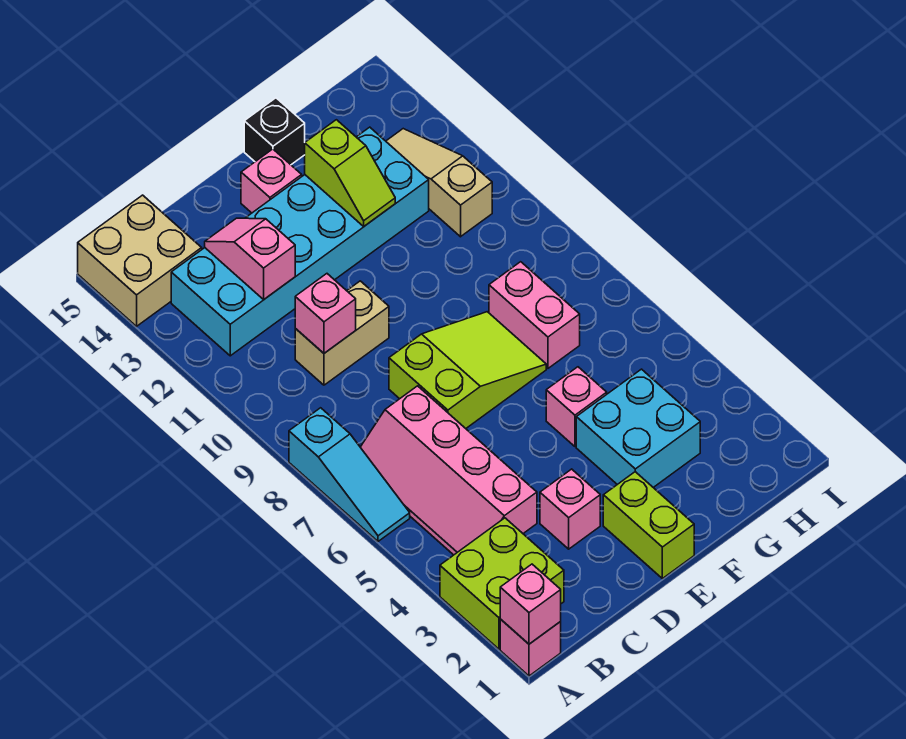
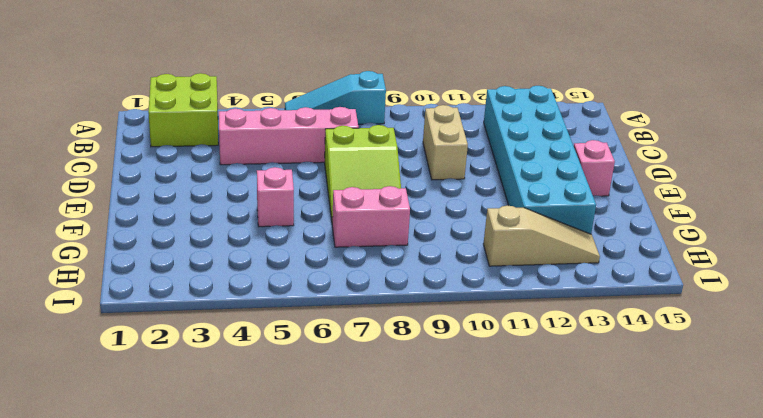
none -> pink 1x1 brick [500,619,561,676]
none -> tan 2x2 brick [78,195,202,326]
none -> pink 1x1 brick [540,469,600,549]

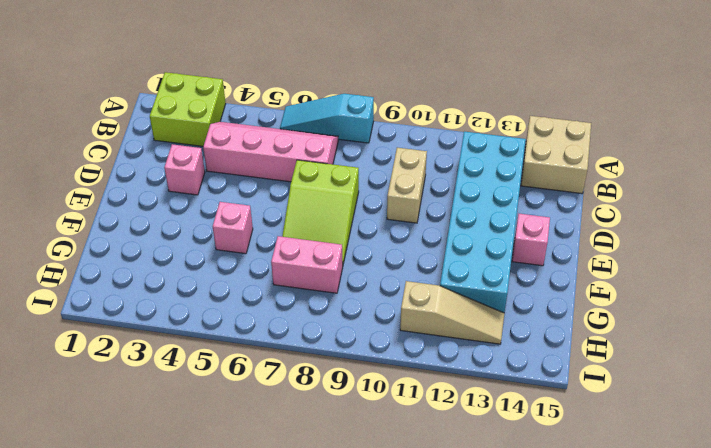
none -> pink 1x1 brick [500,619,561,676]
none -> lime 1x2 brick [603,472,694,579]
none -> cyan 2x2 brick [576,369,700,488]

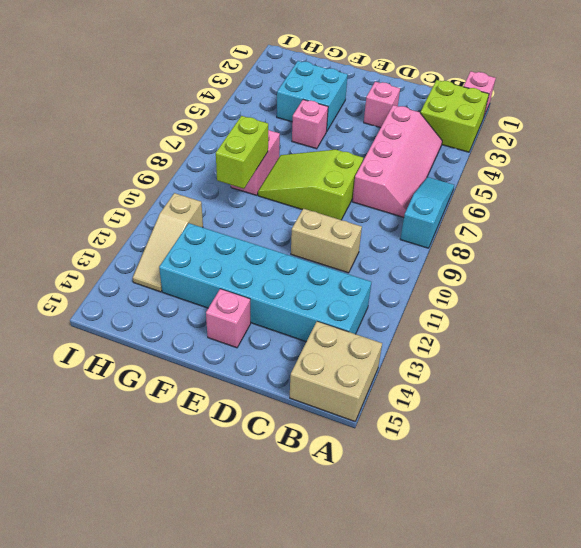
lime 1x2 brick [216,116,268,189] -> lime 1x2 brick moved to [603,472,694,579]
none -> black 1x1 brick [244,98,305,165]
none -> pink 1x1 brick [500,564,561,644]
none -> pink 1x1 brick [295,274,356,353]

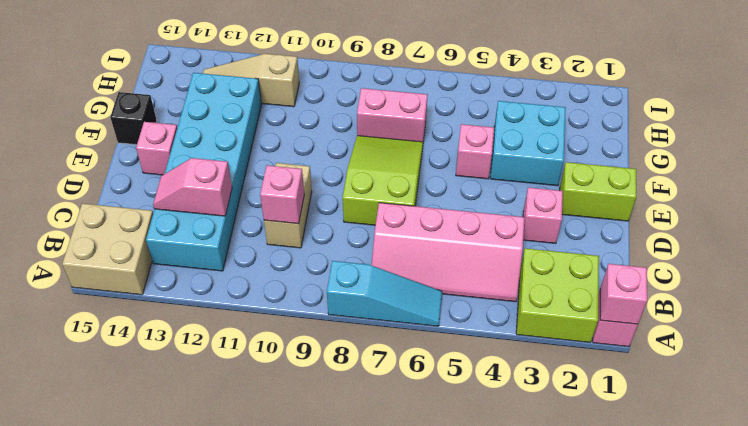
none -> lime 1x2 slope [305,120,395,226]

